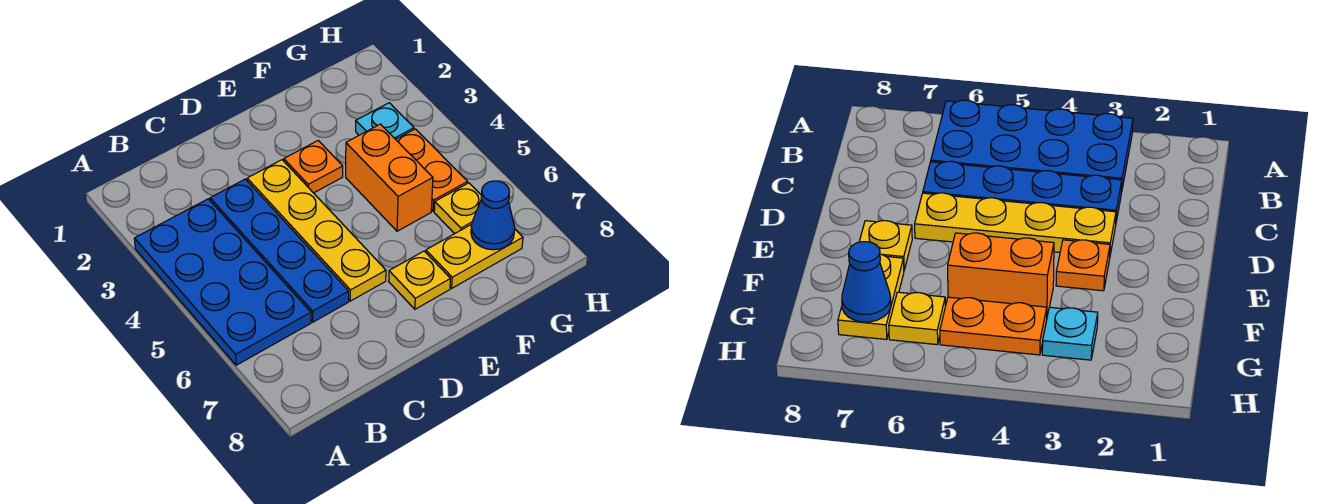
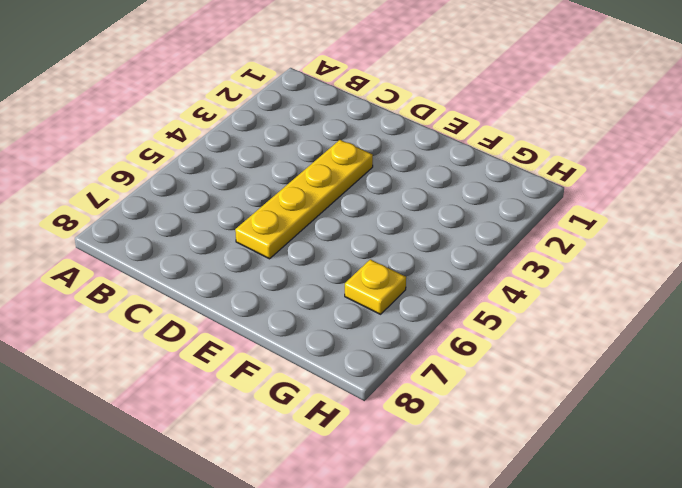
none -> blue 2x4 plate [134,199,311,365]
none -> blue 1x4 plate [210,179,349,322]

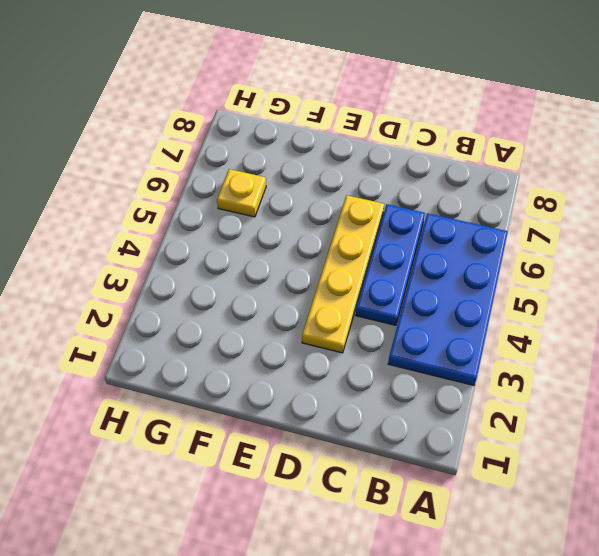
blue 1x3 plate [356,204,425,325] -> blue 1x4 plate [210,179,349,322]
none -> orange 1x1 plate [284,141,343,193]
none -> yellow 1x1 plate [389,251,450,309]

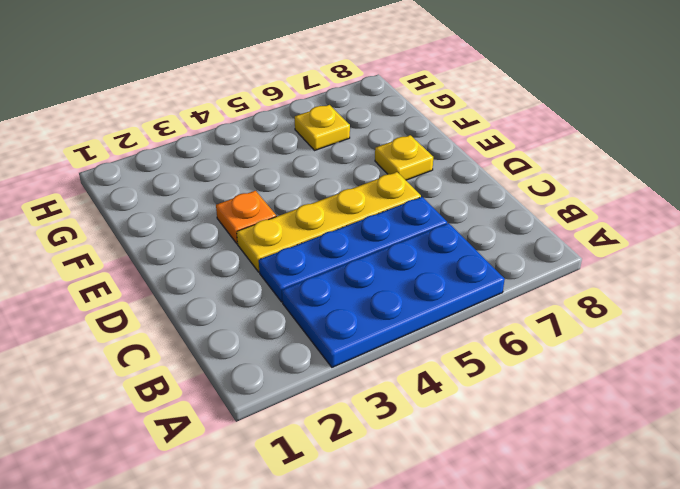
none -> orange 1x2 brick [346,124,433,231]
none -> yellow 1x2 plate [426,224,523,288]

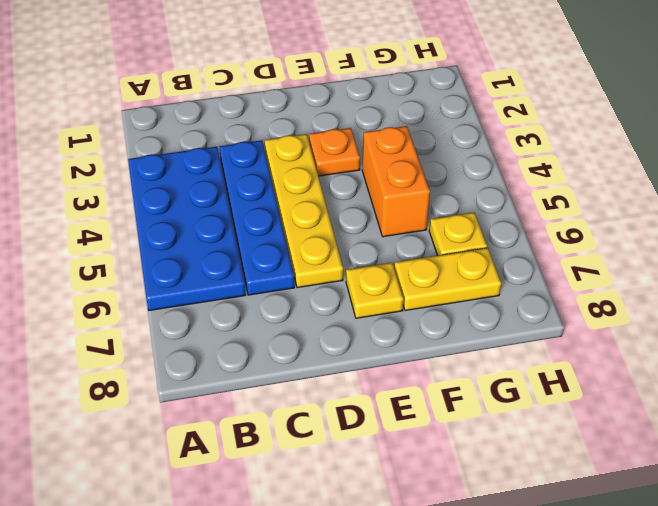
none -> cyan 1x1 plate [356,103,414,139]
none -> orange 1x2 plate [396,129,468,211]

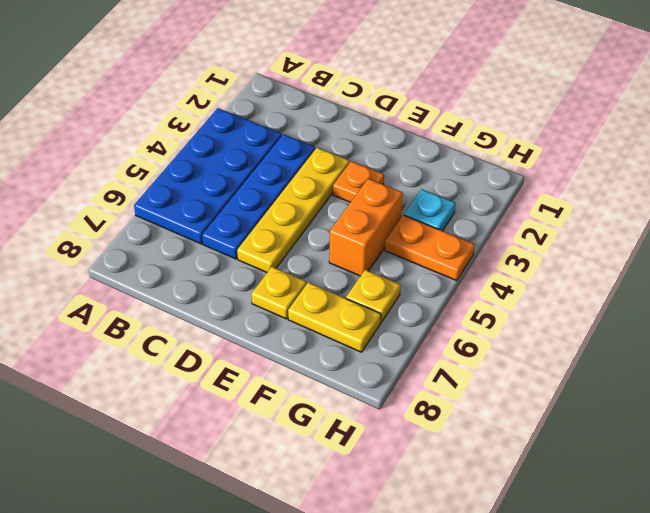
orange 1x2 plate [385,215,475,281] -> orange 1x2 plate turned to [396,129,468,211]
none -> blue 1x1 cone [471,181,515,250]

